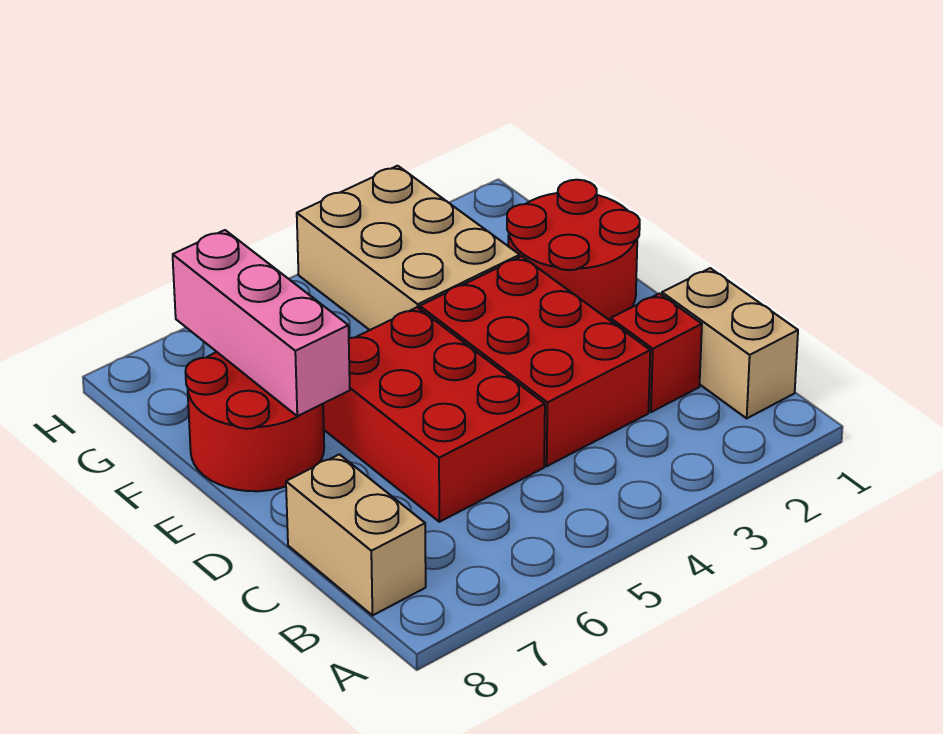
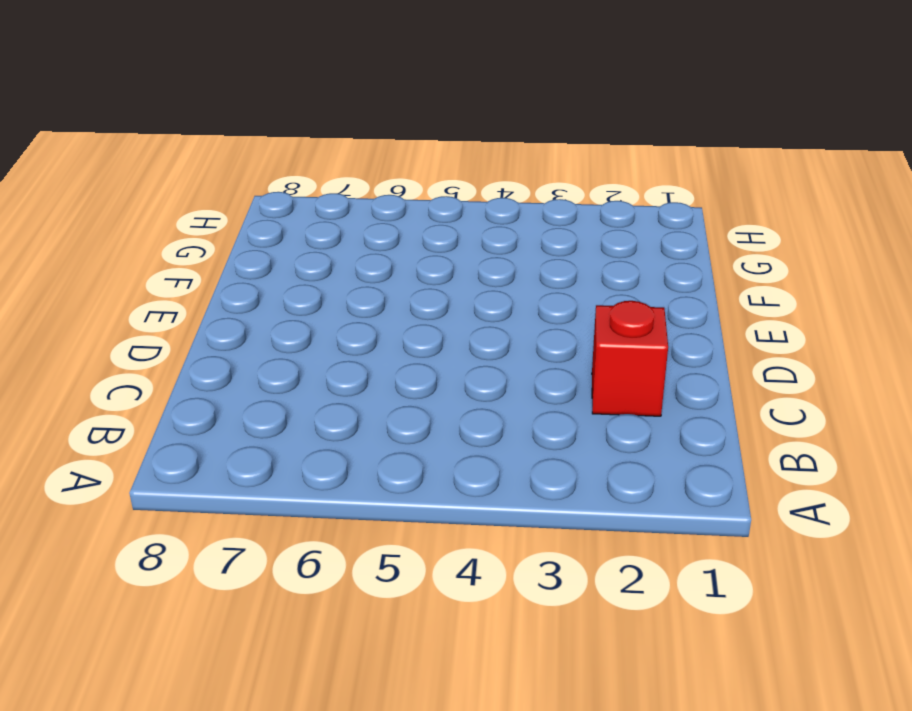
none -> tan 1x2 brick [662,268,798,418]
none -> tan 1x2 brick [286,454,426,616]

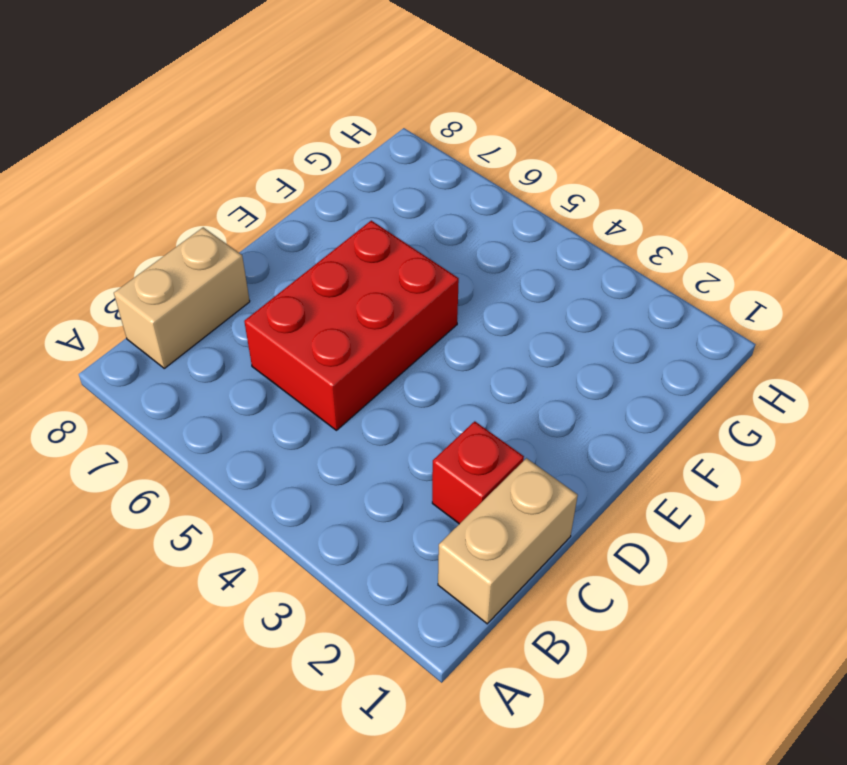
none -> red 2x3 brick [420,256,650,466]
none -> red 2x2 round brick [507,180,640,321]

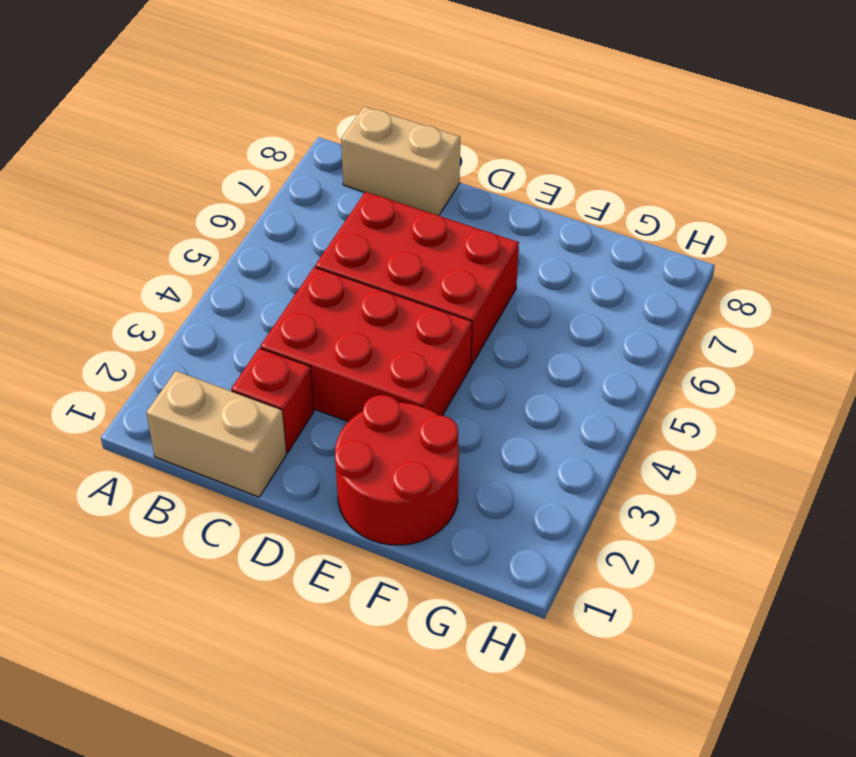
none -> red 2x2 round brick [185,352,324,491]
none -> tan 2x3 brick [297,166,520,330]

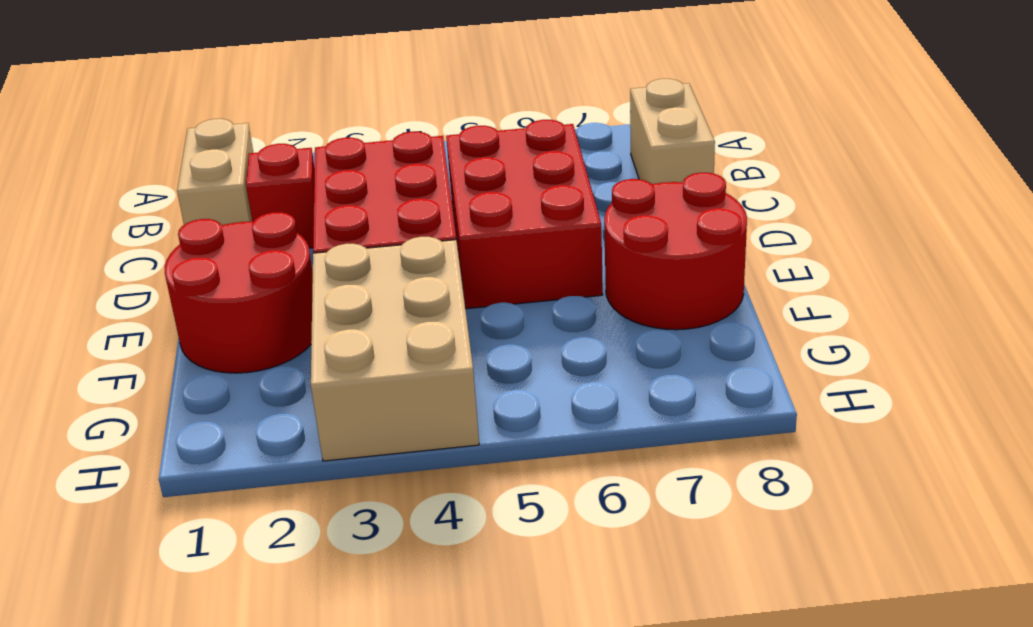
none -> pink 1x3 brick [173,230,350,416]

